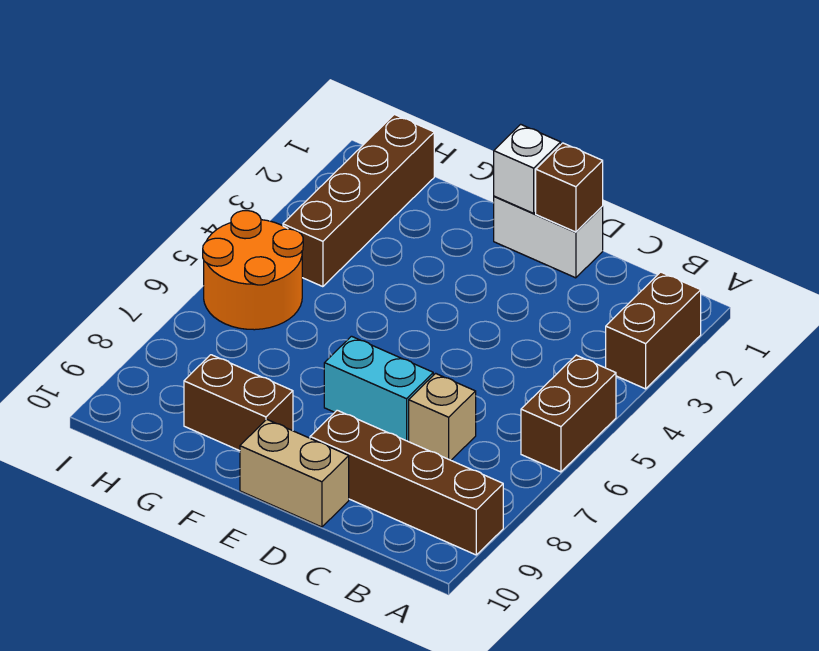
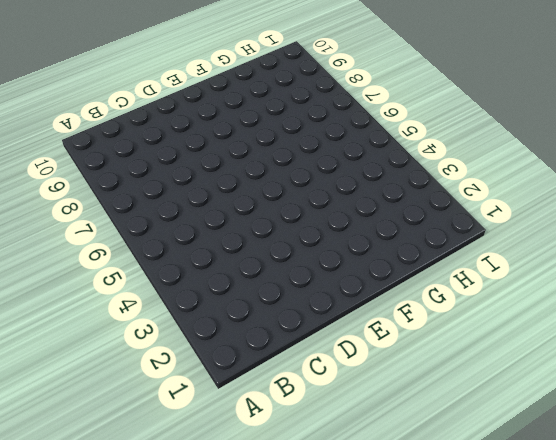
none -> brown 1x2 brick [606,272,701,389]
none -> brown 1x2 brick [521,355,616,472]
none -> brown 1x4 brick [310,410,503,555]

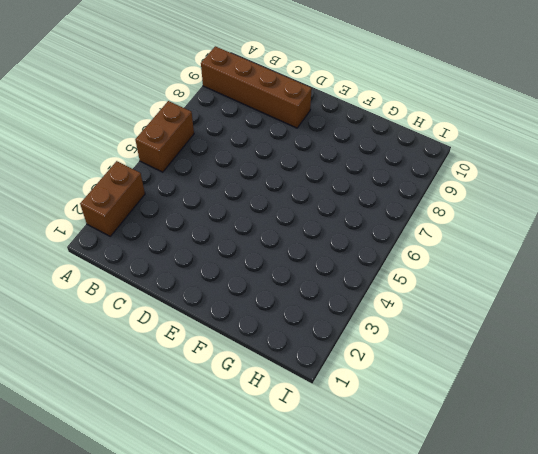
none -> tan 1x1 brick [409,373,476,460]
none -> white 1x2 brick [494,196,603,278]
none -> cyan 1x2 brick [324,336,433,442]

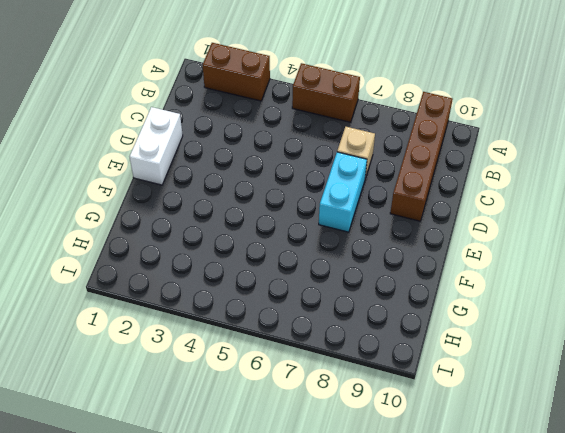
none -> tan 1x2 brick [240,419,349,527]
none -> brown 1x2 brick [184,355,293,451]
none -> brown 1x4 brick [283,114,434,287]

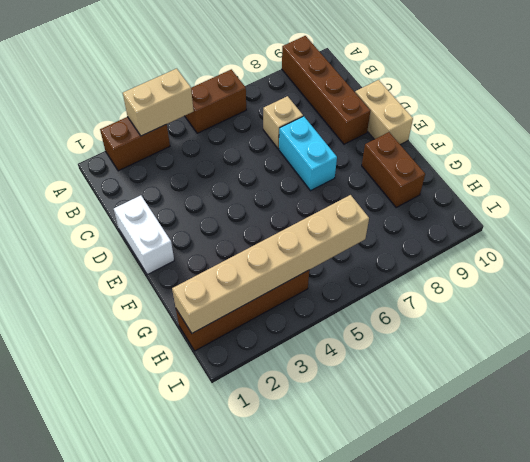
tan 1x2 brick [123,69,194,136] -> none
tan 1x6 brick [172,195,369,333] -> none
none -> orange 2x2 round brick [203,211,303,330]
none -> brown 1x1 brick [536,143,603,232]
none -> white 1x1 brick [494,124,561,213]

